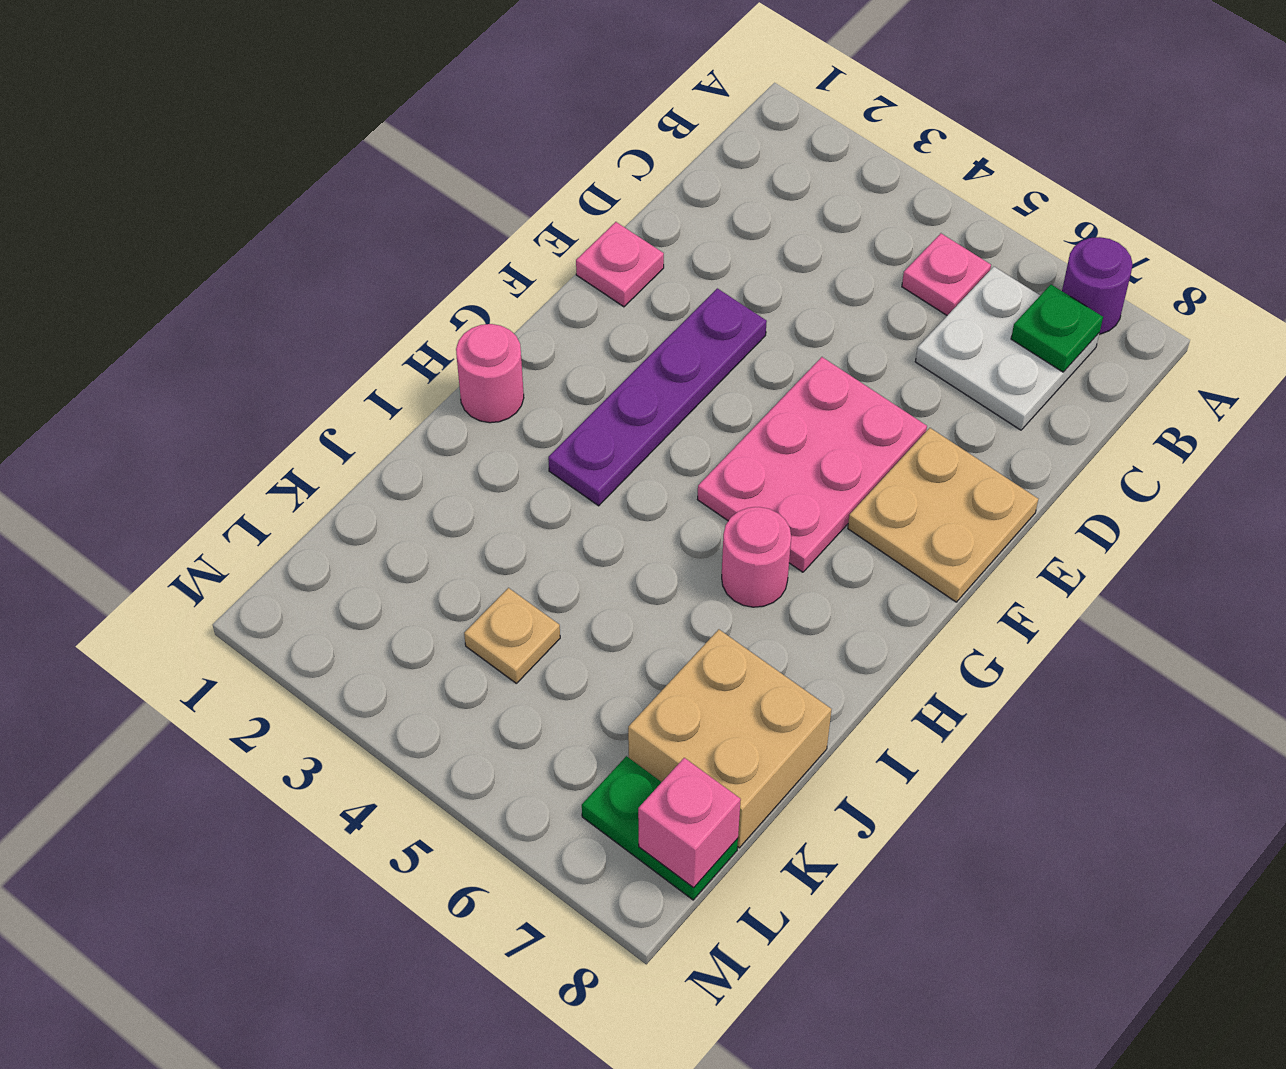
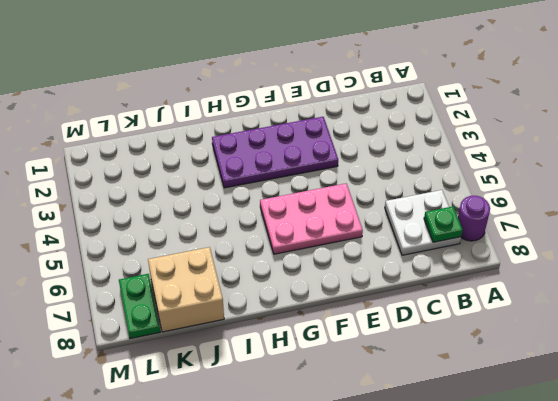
purple 2x4 plate [212,117,338,188] -> purple 1x4 plate [548,288,767,506]
none -> pink 1x1 plate [902,233,991,315]
none -> pink 1x1 plate [576,222,664,307]
none -> tan 2x2 plate [848,428,1038,602]

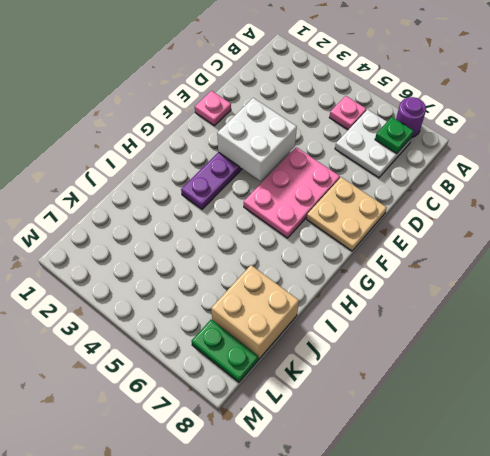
white 2x2 brick [217,98,297,181] -> none
none -> pink 1x1 round brick [456,324,524,423]
none -> pink 1x1 round brick [722,507,791,607]
none -> tan 1x1 plate [464,588,560,683]

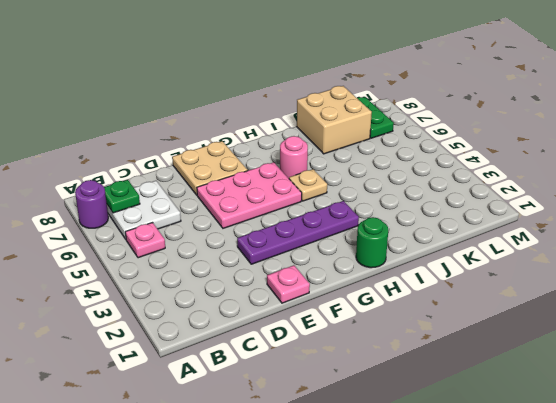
green 1x1 round brick [356,217,388,268] -> pink 1x1 round brick [456,324,524,423]
tan 1x1 plate [289,169,327,201] -> tan 1x1 plate moved to [464,588,560,683]
none -> pink 1x1 brick [638,758,741,887]

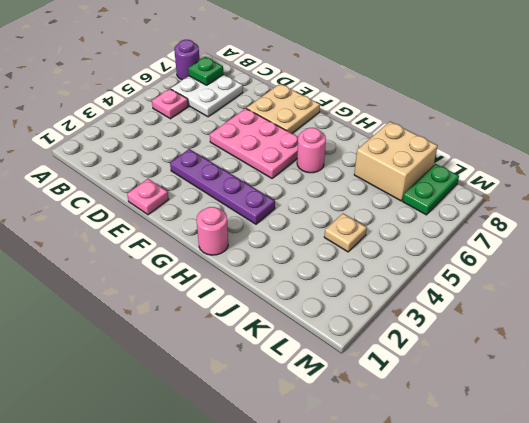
none -> pink 1x1 brick [638,758,741,887]

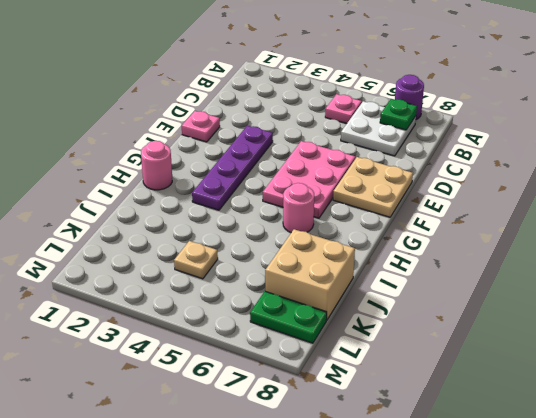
none -> pink 1x1 brick [638,758,741,887]

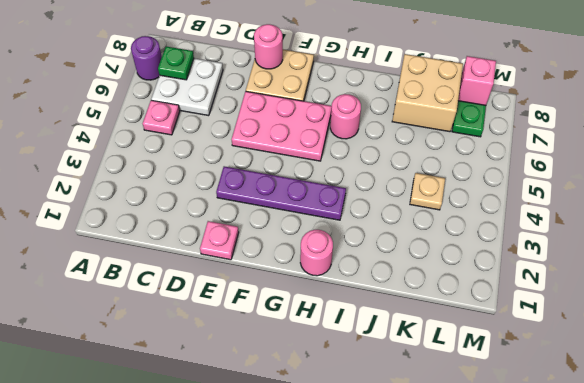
pink 1x1 round brick [254,24,283,69] -> none

